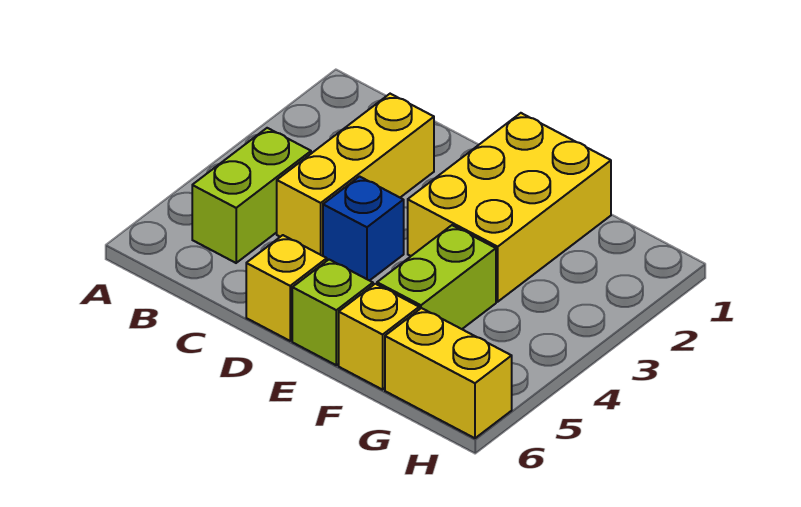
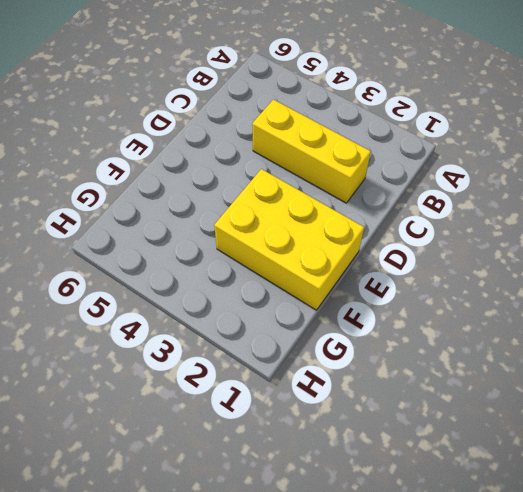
none -> lime 1x2 brick [192,128,311,263]
none -> blue 1x1 brick [323,177,404,281]

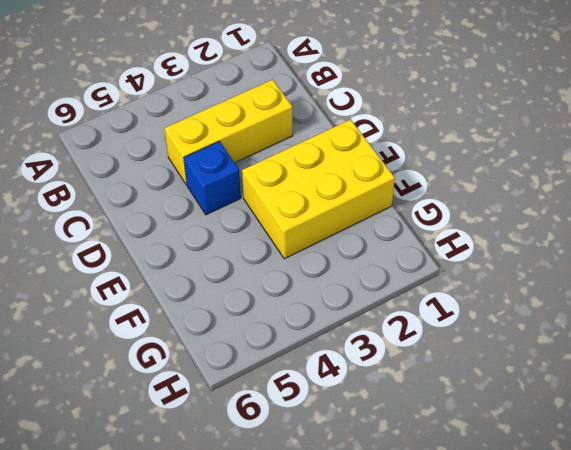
none -> lime 1x2 brick [192,128,311,263]
none -> yellow 1x1 brick [246,235,327,341]

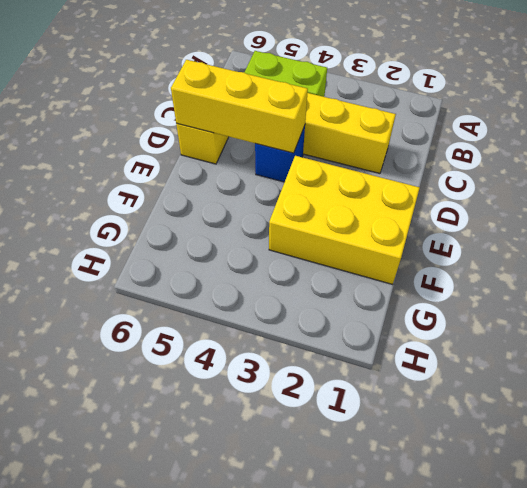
yellow 1x3 brick [171,60,308,153] -> none
none -> lime 1x1 brick [292,260,373,365]
none -> lime 1x2 brick [377,225,496,329]

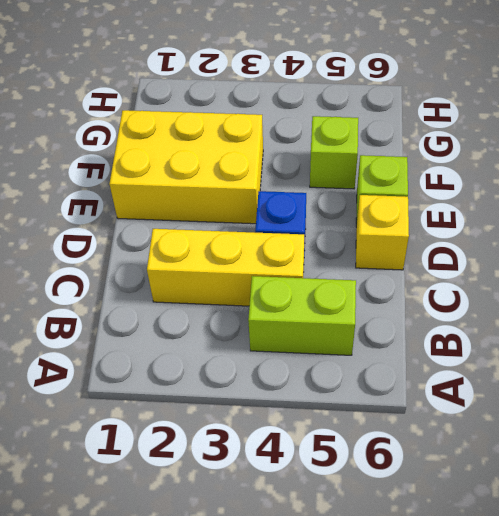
lime 1x1 brick [310,116,358,189] -> lime 1x2 brick [377,225,496,329]
none -> yellow 1x1 brick [339,284,419,390]
none -> yellow 1x2 brick [385,308,512,438]

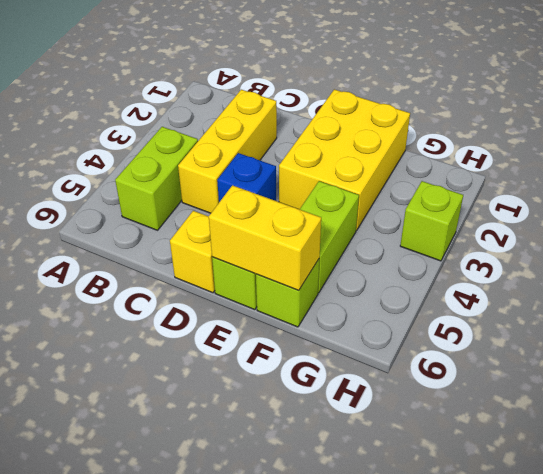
yellow 1x2 brick [209,185,321,290] -> yellow 1x2 brick moved to [385,308,512,438]
lime 1x1 brick [256,259,319,327] -> yellow 1x1 brick [339,284,419,390]
lime 1x1 brick [400,181,463,261] -> none

